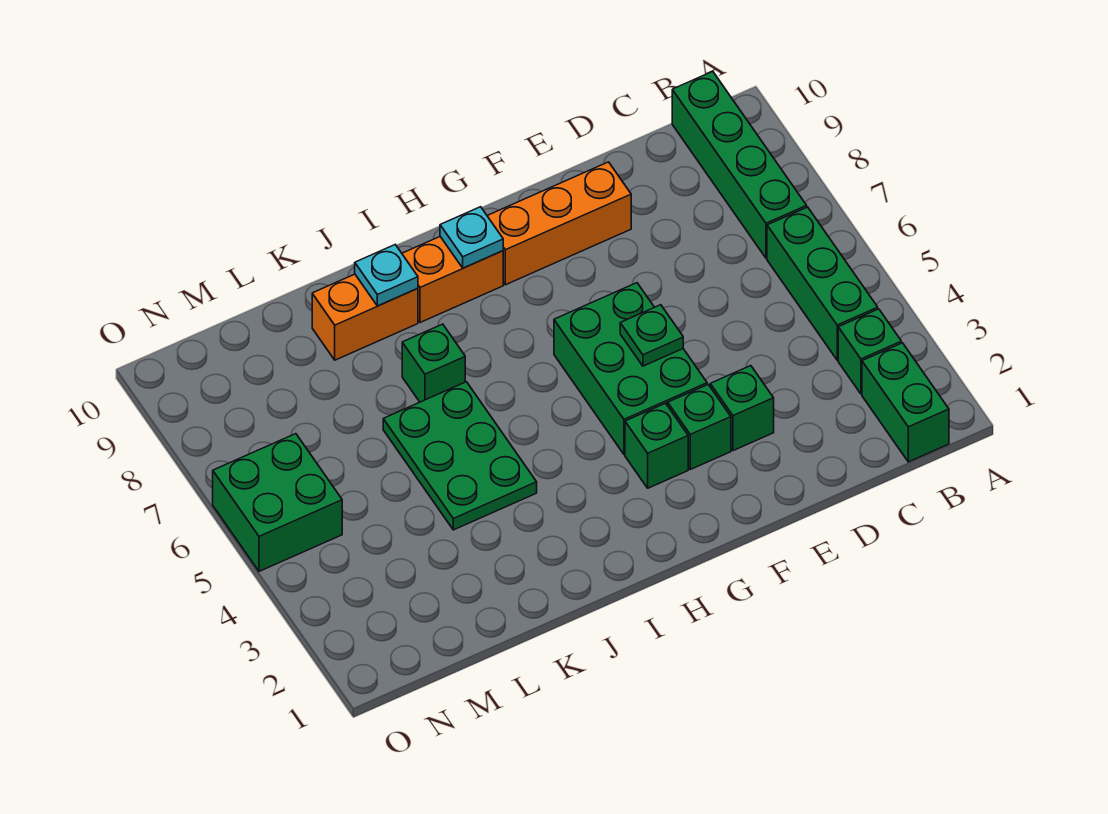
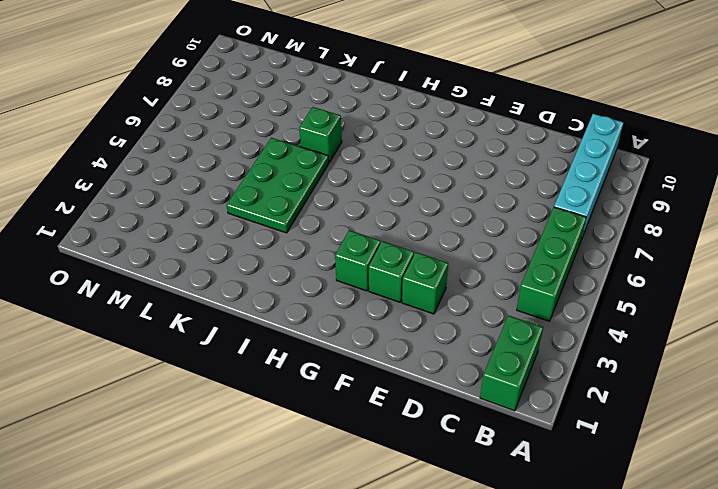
cyan 1x4 brick [554,114,624,240] -> green 1x4 brick [672,71,807,258]
none -> green 1x1 brick [838,309,901,394]
none -> orange 1x3 brick [487,162,631,285]
none -> green 2x3 brick [554,283,707,454]

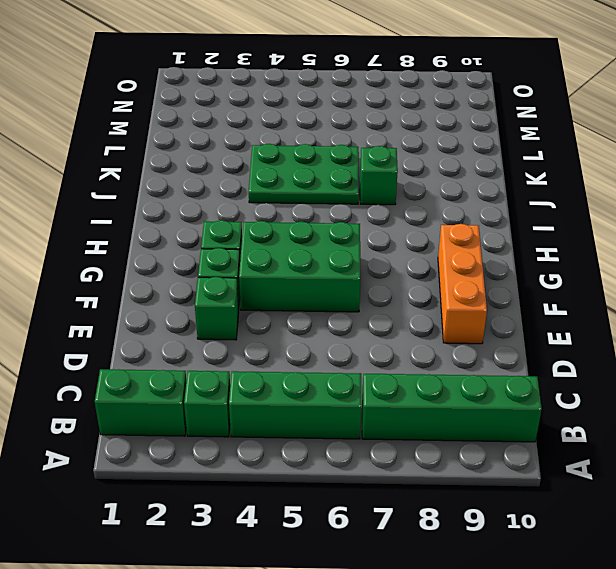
none -> orange 1x2 brick [402,237,503,323]
none -> orange 1x2 brick [312,274,418,360]
none -> green 2x2 brick [213,434,342,571]

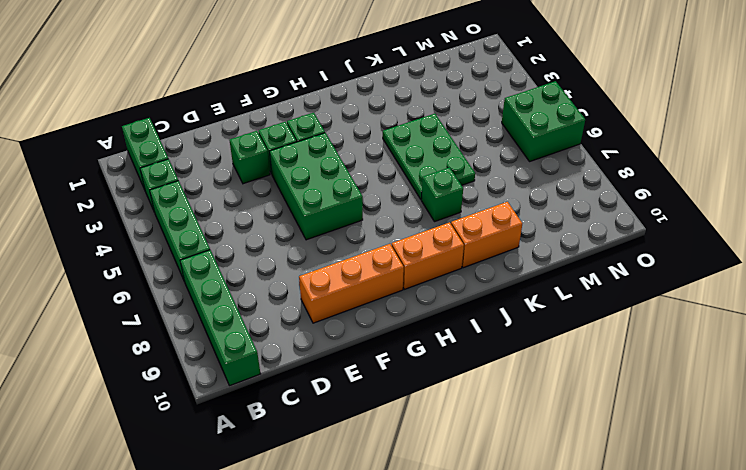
none -> green 1x1 plate [620,305,683,366]
none -> cyan 1x1 plate [440,207,503,268]
none -> cyan 1x1 plate [355,245,418,306]

